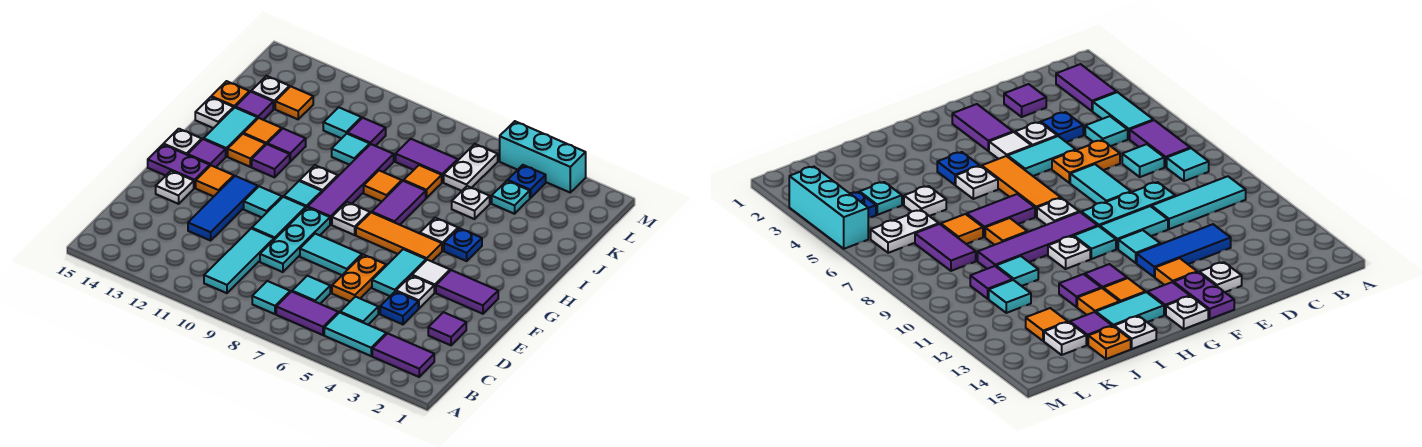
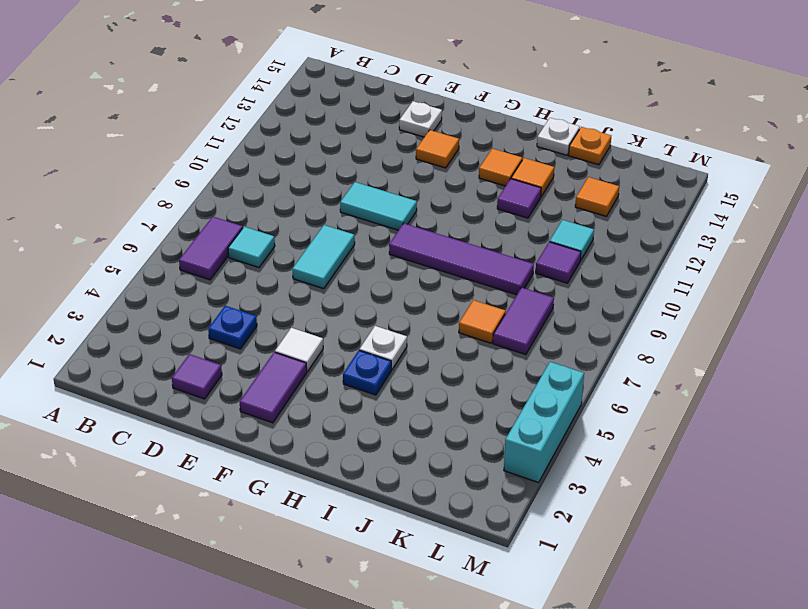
none -> purple 1x2 tile [372,333,434,377]
none -> cyan 1x2 tile [324,313,386,356]
none -> cyan 1x1 tile [252,281,290,314]
none -> cyan 1x3 tile [204,228,274,293]

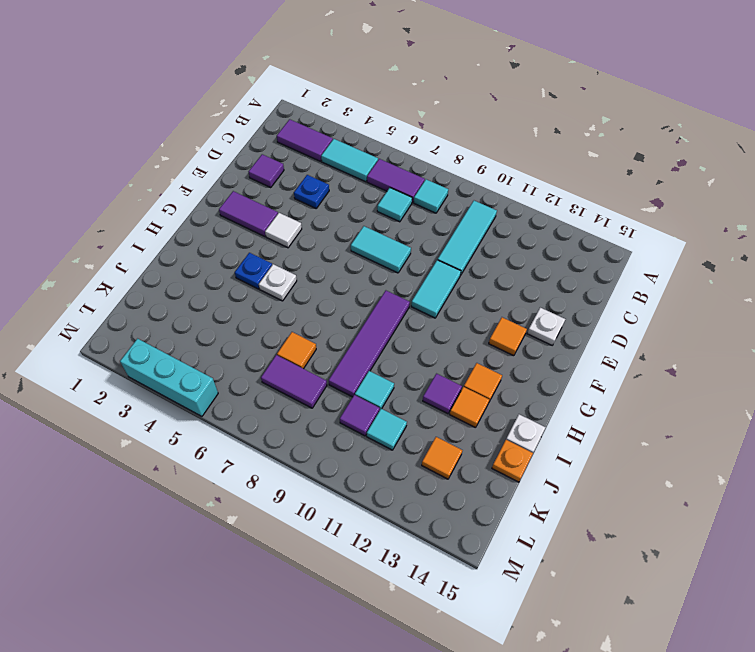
none -> cyan 1x1 tile [340,297,378,325]
none -> orange 1x2 plate [332,255,386,301]
none -> cyan 1x3 plate [260,207,330,272]
none -> blue 1x3 tile [188,176,258,241]

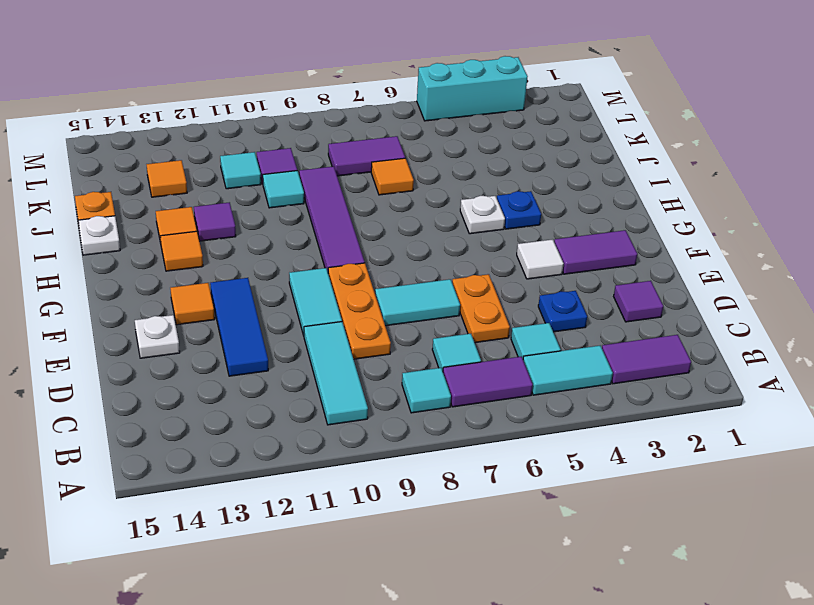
orange 1x3 plate [328,263,391,359] -> cyan 1x3 plate [260,207,330,272]
none -> white 1x1 plate [396,276,434,309]
none -> cyan 1x2 tile [372,249,426,296]
none -> cyan 1x1 tile [244,186,282,217]
none -> purple 1x2 plate [148,144,210,188]

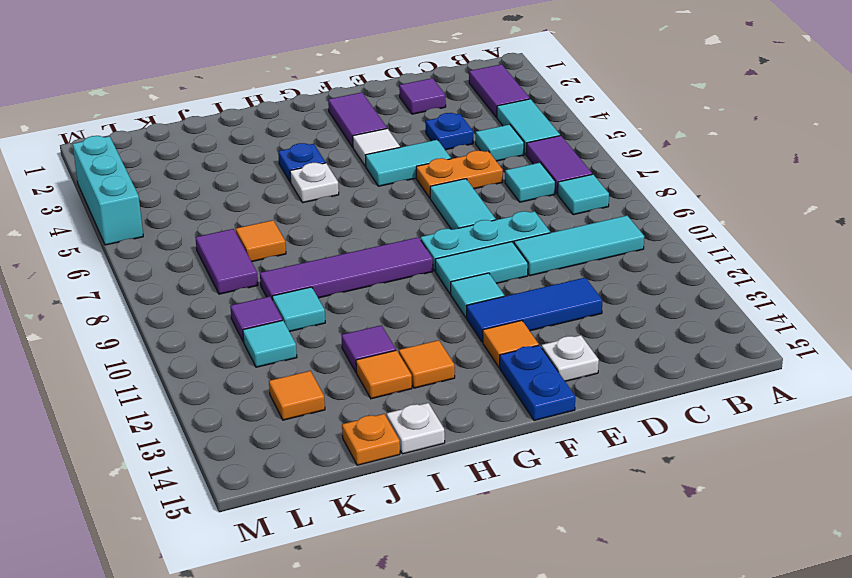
blue 1x2 plate [500,345,575,421] -> purple 1x2 plate [148,144,210,188]
none -> white 1x1 plate [396,276,434,309]
none -> orange 1x3 tile [356,212,442,261]
none -> white 1x1 plate [332,202,370,235]
none -> cyan 1x1 tile [284,181,322,208]

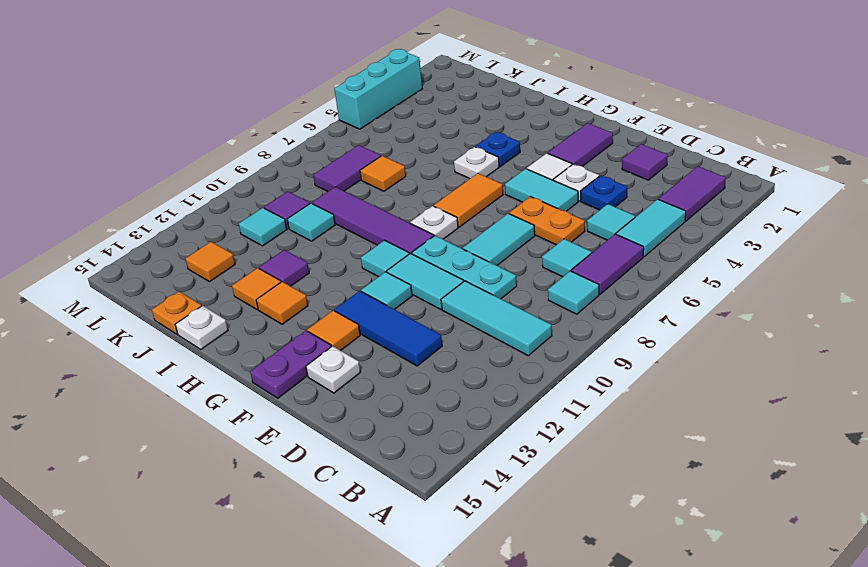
orange 1x2 tile [434,173,503,227] -> orange 1x3 tile [356,212,442,261]
none -> purple 1x1 tile [188,139,226,167]
none -> white 1x1 plate [164,129,202,155]
none -> purple 1x2 tile [372,181,426,225]
none -> white 1x1 plate [300,165,338,192]

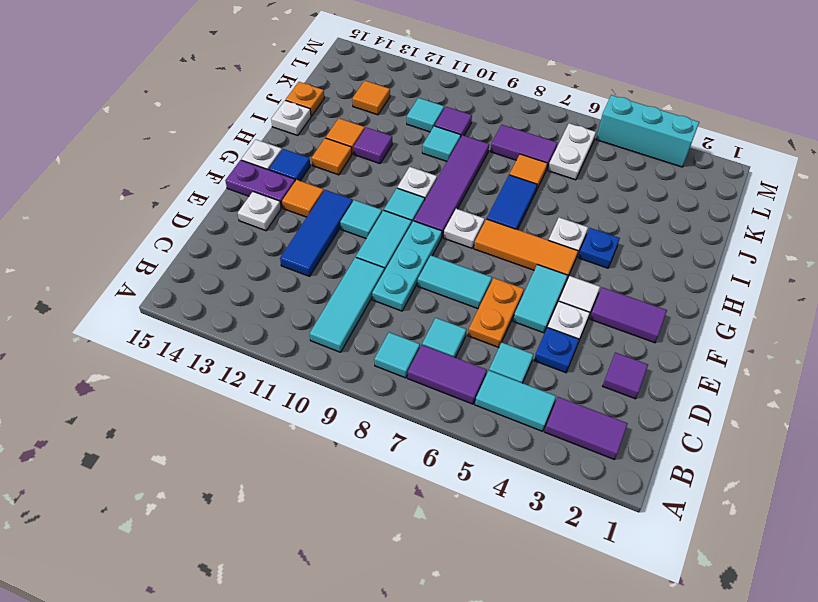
blue 1x1 tile [269,149,310,181] -> purple 1x1 tile [188,139,226,167]
blue 1x2 tile [487,175,537,230] -> purple 1x2 tile [372,181,426,225]
none -> purple 1x1 tile [252,144,290,177]
none -> cyan 1x2 tile [204,108,258,156]
none -> orange 1x1 tile [364,171,402,201]
none -> white 1x1 plate [452,186,490,219]

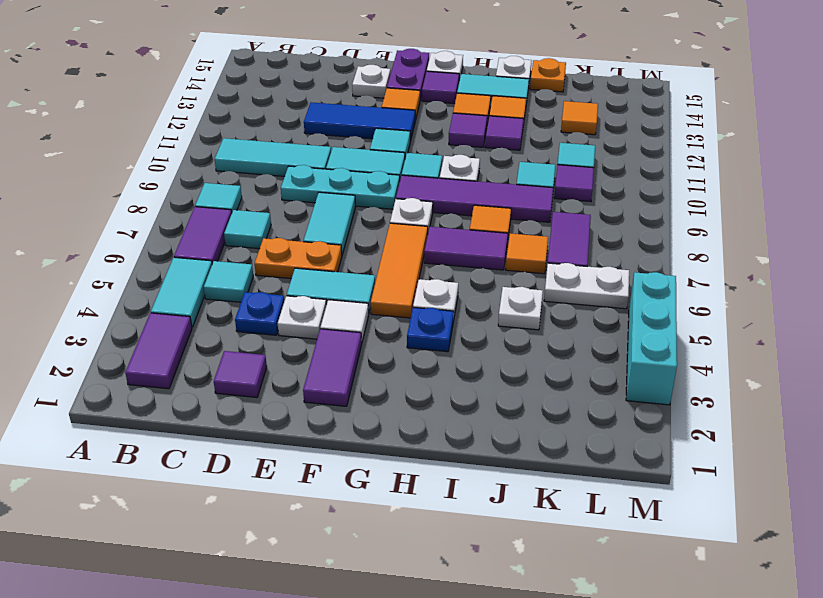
none -> purple 1x1 tile [235,92,273,120]
none -> cyan 1x1 plate [492,181,530,214]
none -> white 1x1 plate [251,76,289,109]
none -> blue 1x1 plate [508,165,546,198]

